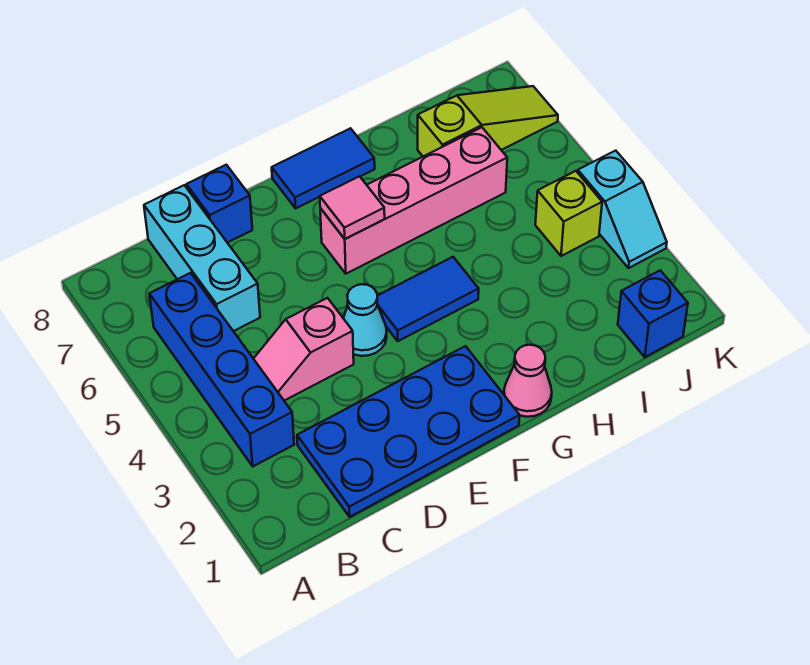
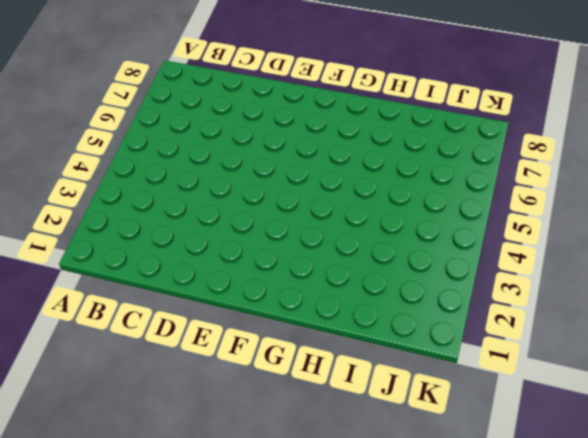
none -> blue 1x4 brick [149,273,294,466]
none -> blue 2x4 plate [297,346,520,517]
none -> pink 1x2 slope [254,298,354,401]

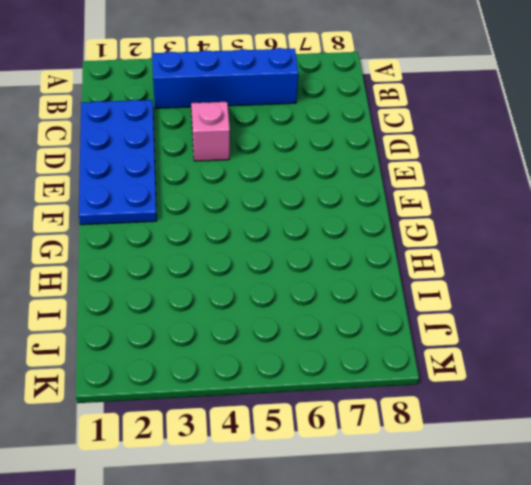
none -> cyan 1x3 brick [144,185,260,331]
none -> blue 1x1 brick [186,165,252,243]
none -> cyan 1x1 cone [343,284,387,356]

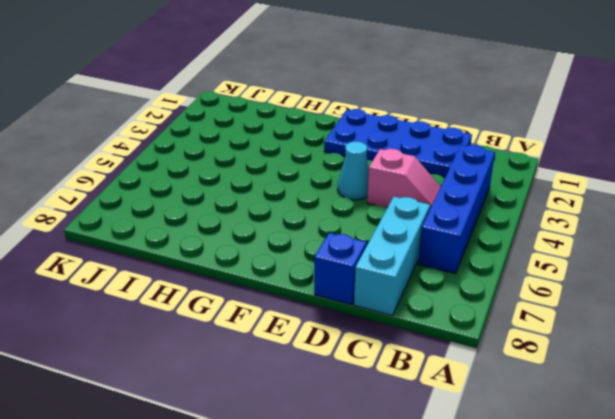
none -> blue 1x2 tile [377,257,479,341]
none -> pink 1x4 brick [320,127,507,274]
none -> blue 1x2 tile [272,128,375,208]

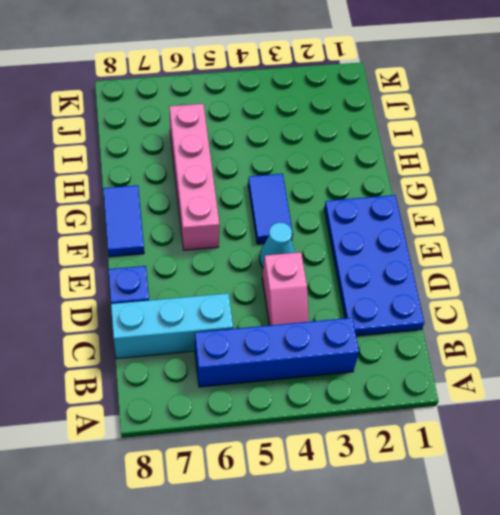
none -> pink 1x1 cone [504,345,552,417]
none -> lime 1x3 slope [418,86,558,156]
none -> blue 1x1 brick [618,270,688,357]

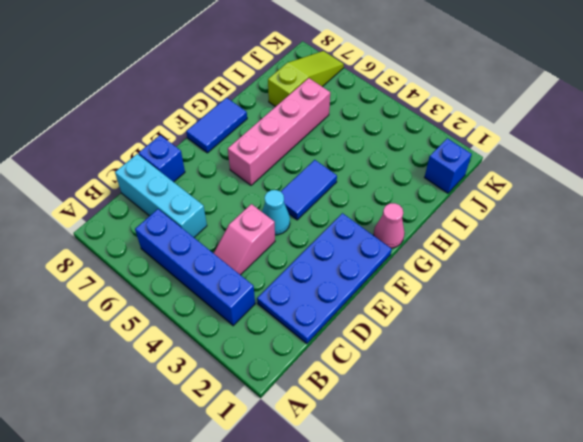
none -> lime 1x1 brick [535,171,602,256]
none -> cyan 1x2 slope [578,151,667,268]
none -> pink 1x1 tile [320,176,385,239]

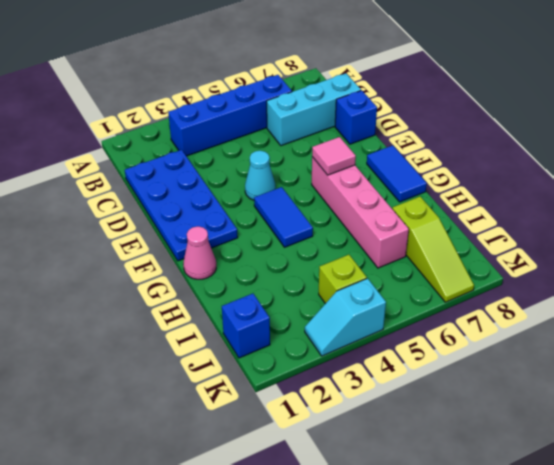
none -> pink 1x2 slope [254,298,354,401]

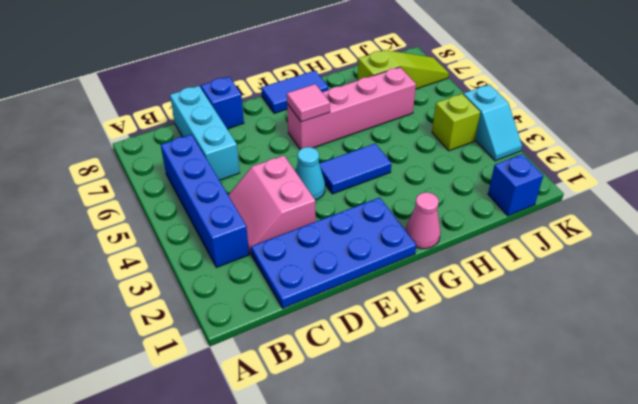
pink 2x2 slope [228,155,316,254] -> pink 1x2 slope [254,298,354,401]

